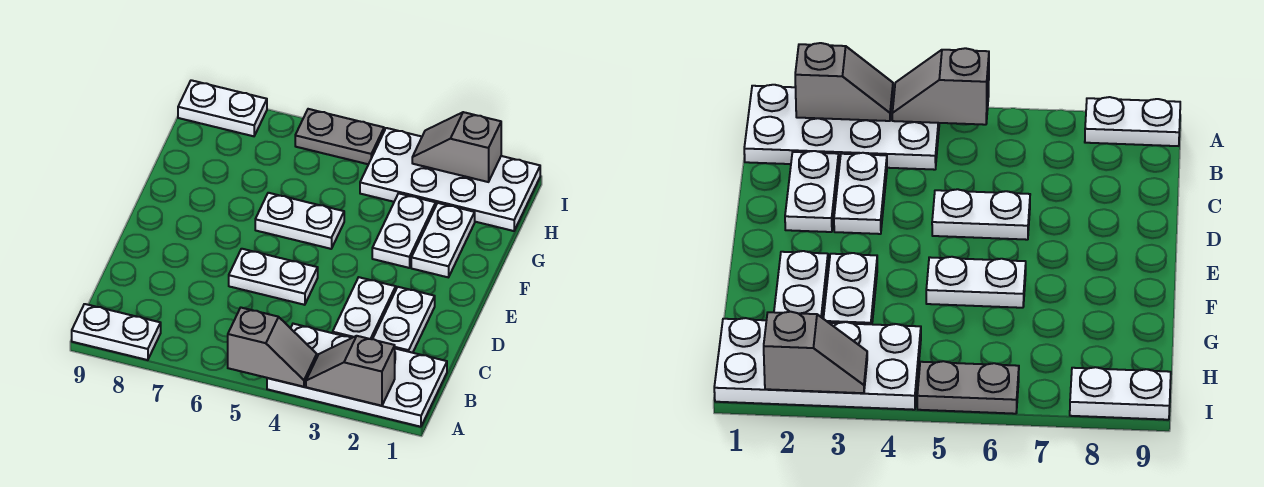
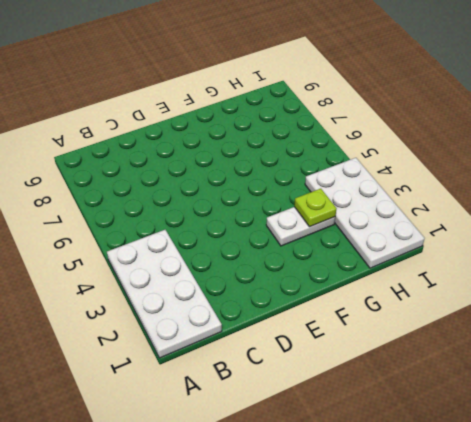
lime 1x1 plate [294,189,337,227] -> none
none -> white 1x2 plate [72,304,161,360]
none -> white 1x2 plate [373,287,435,353]
none -> white 1x2 plate [333,277,396,339]

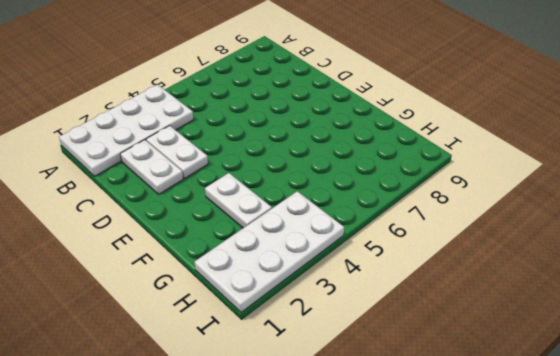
none -> white 1x2 plate [72,304,161,360]
none -> white 1x2 plate [229,249,318,305]
none -> white 1x2 plate [411,203,475,277]

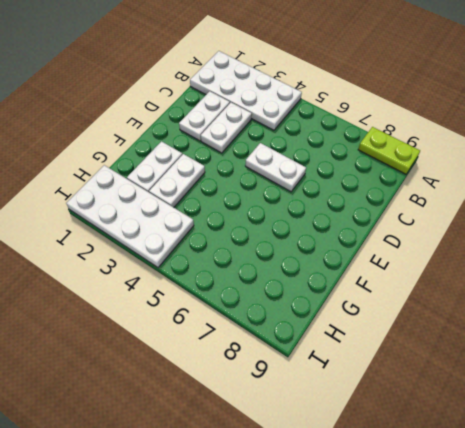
lime 1x2 plate [358,127,420,174] -> white 1x2 plate [72,304,161,360]
none -> white 1x2 plate [255,193,344,249]
none -> grey 1x2 plate [295,109,384,164]
none -> white 1x2 plate [178,80,267,136]

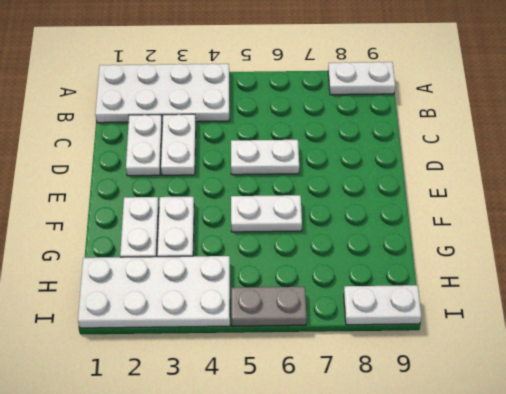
none -> grey 1x2 slope [306,336,395,406]
none -> grey 1x2 slope [228,308,317,387]
none -> grey 1x2 slope [412,112,501,182]

